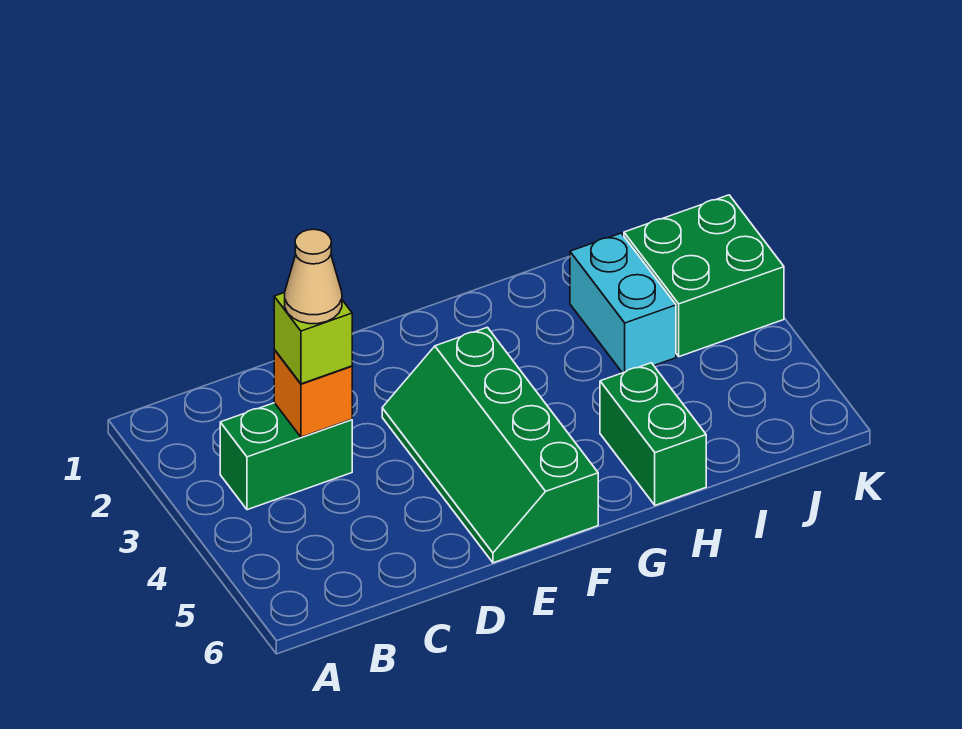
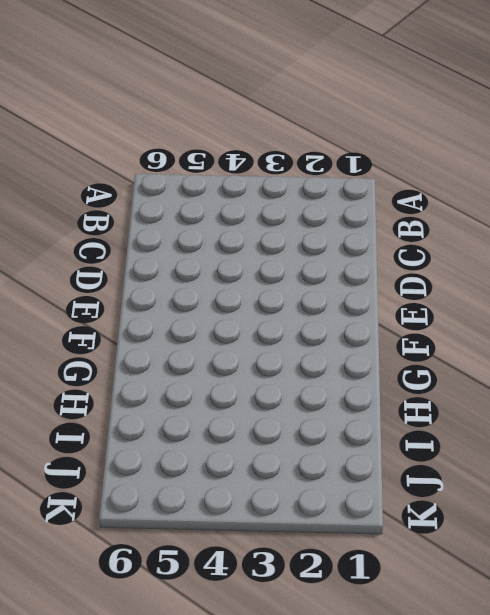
none -> green 1x2 brick [220,403,352,510]
none -> green 2x4 slope [382,327,598,563]

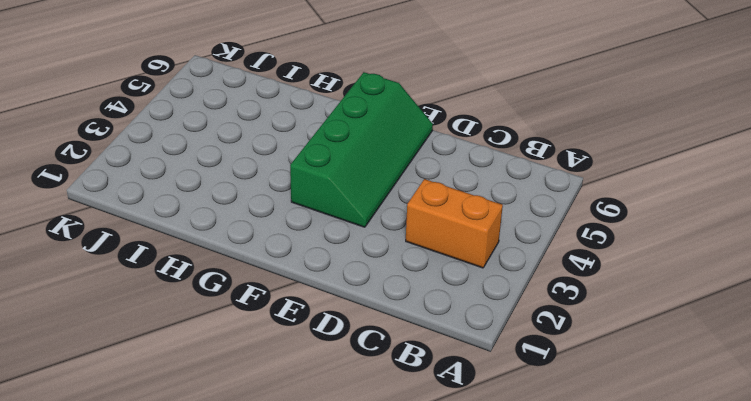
orange 1x2 brick [406,179,503,268] -> green 1x2 brick [220,403,352,510]
none -> green 1x2 brick [600,363,706,505]
none -> cyan 1x2 brick [570,233,676,373]

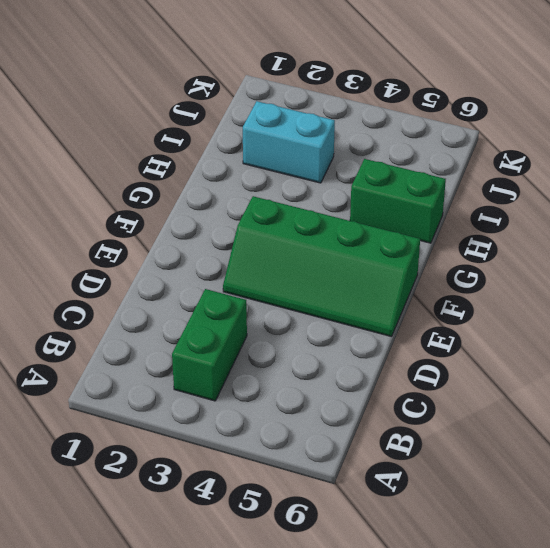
none -> green 2x2 brick [624,195,784,357]
none -> orange 1x1 brick [274,349,352,437]

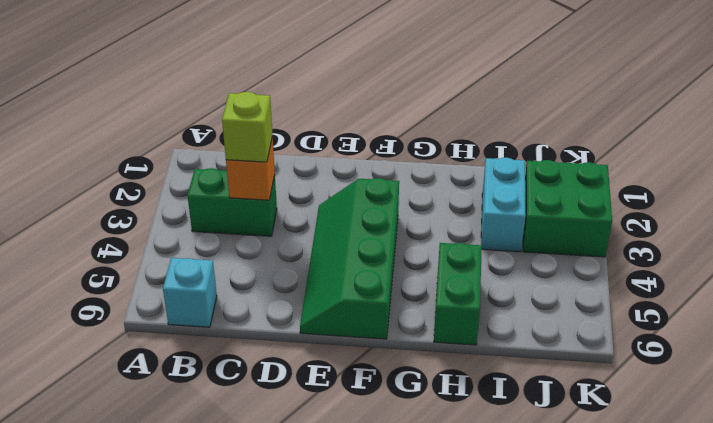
cyan 1x1 brick [163,258,217,327] -> none
none -> tan 1x1 cone [285,229,342,324]

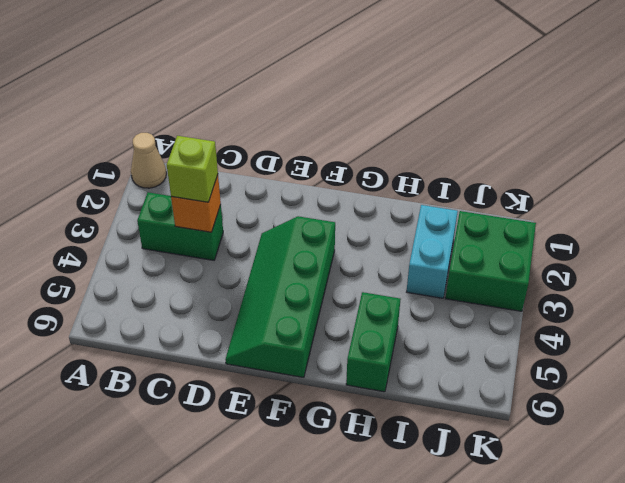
tan 1x1 cone [131,133,166,188] -> tan 1x1 cone moved to [285,229,342,324]

